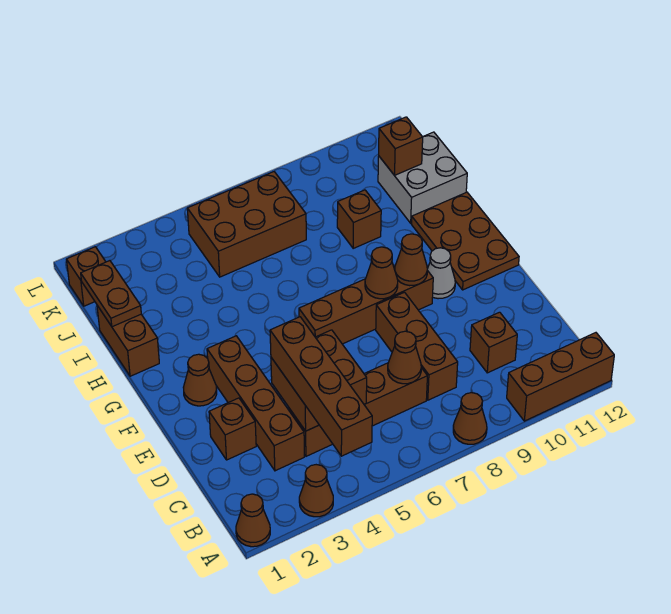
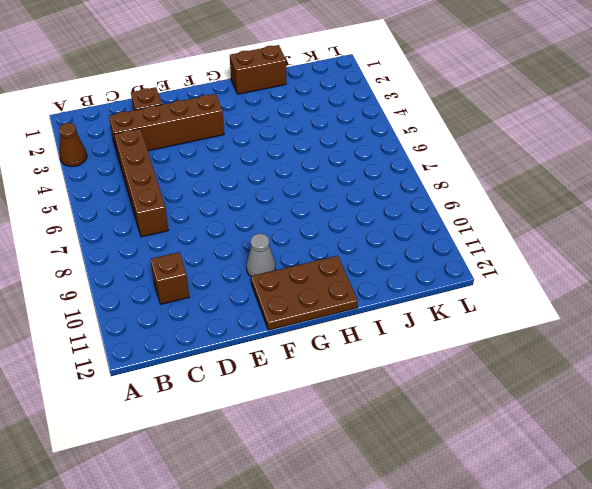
none -> brown 1x1 cone [236,494,270,547]
none -> brown 1x1 cone [453,393,487,444]
none -> brown 1x3 brick [507,333,614,421]

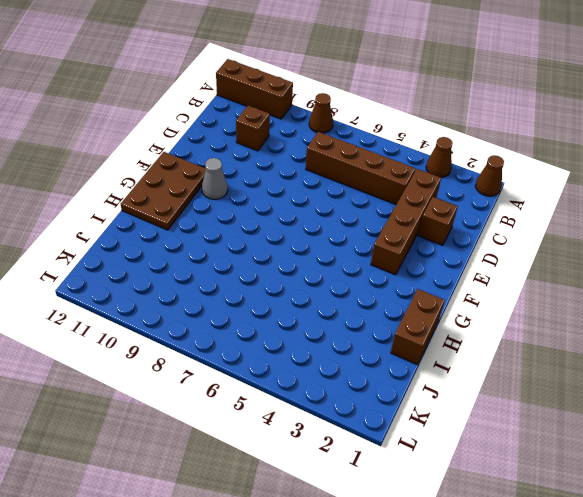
none -> brown 1x3 brick [376,292,458,400]
none -> brown 1x1 cone [183,354,217,406]
none -> brown 1x4 brick [299,266,433,344]

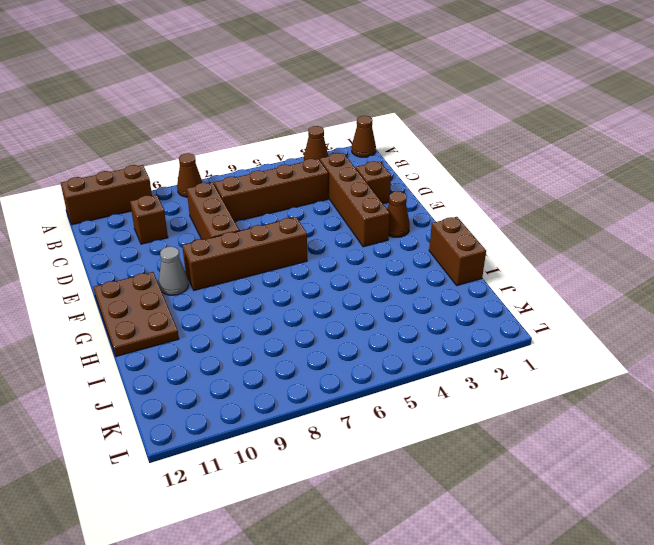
none -> brown 1x1 brick [337,190,381,248]
none -> grey 2x2 brick [378,132,467,223]
none -> brown 2x3 brick [187,172,306,277]

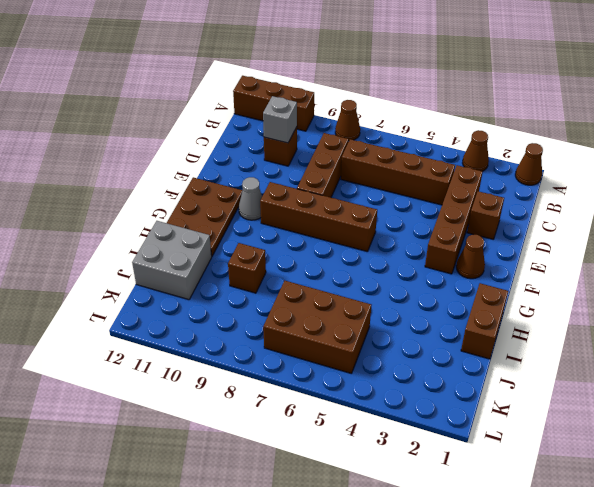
grey 1x1 brick [263,96,297,143] -> none
none -> brown 1x1 brick [66,247,106,306]
none -> brown 2x2 brick [271,330,367,431]
none -> brown 1x1 cone [388,331,421,384]

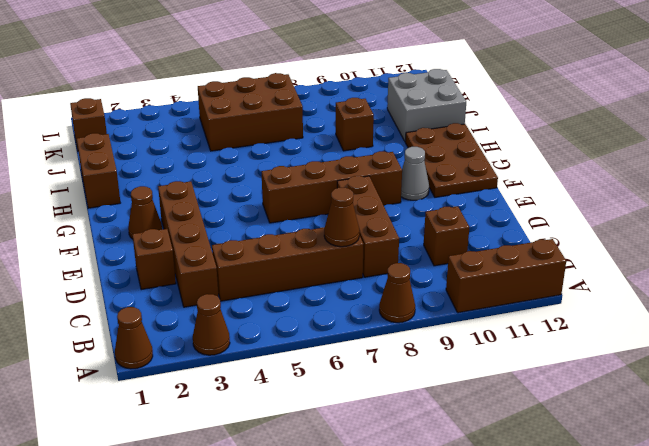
none -> brown 2x2 brick [271,330,367,431]
none -> brown 1x1 cone [365,247,398,299]
none -> brown 1x1 cone [395,234,427,286]

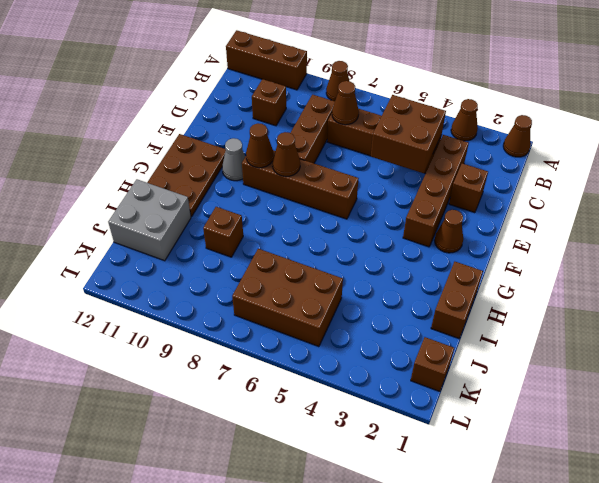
none -> brown 1x2 plate [81,261,141,327]
none -> brown 1x1 brick [379,117,423,175]
none -> brown 1x4 brick [270,317,372,456]

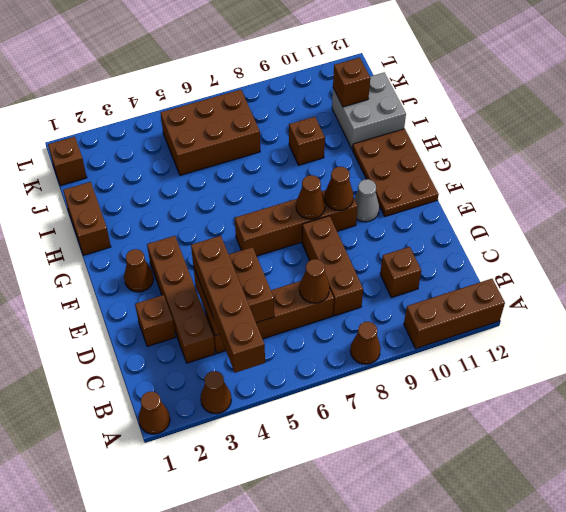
none -> brown 1x2 plate [81,261,141,327]

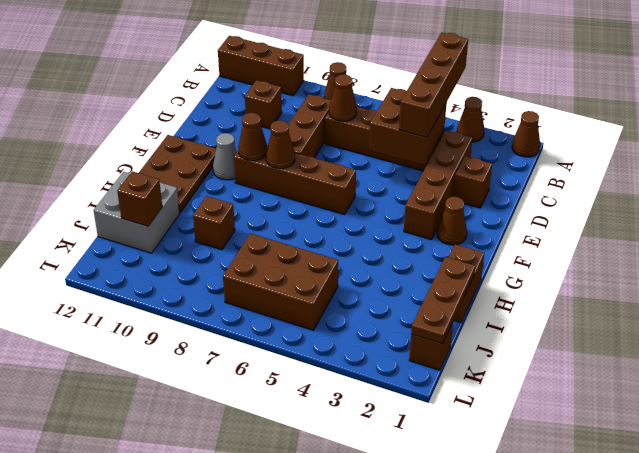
brown 1x3 plate [411,257,475,344] -> brown 1x2 plate [81,261,141,327]

